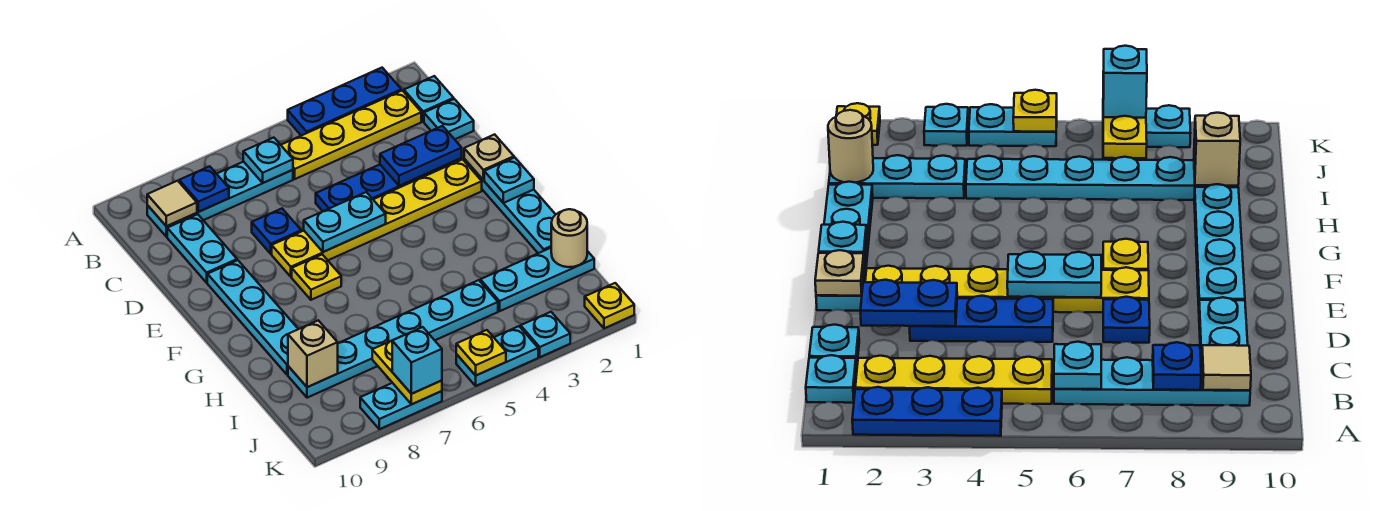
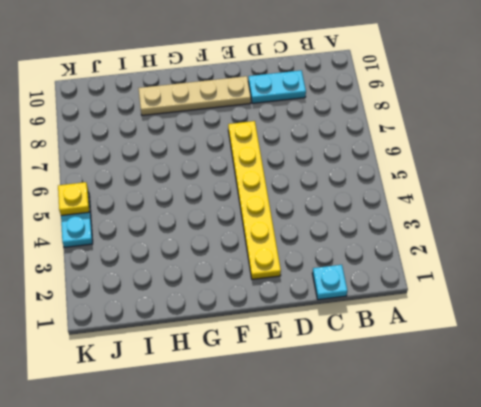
tan 1x4 plate [139,76,251,115] -> cyan 1x4 plate [207,260,298,375]
none -> blue 1x3 plate [288,68,401,136]
none -> cyan 1x1 plate [404,76,454,122]
none -> yellow 1x4 plate [281,91,421,179]
none -> cyan 1x4 plate [147,162,293,237]

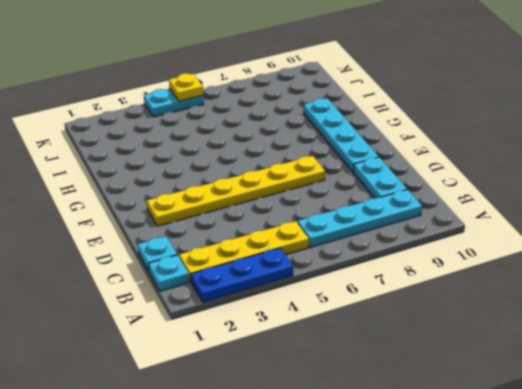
none -> blue 1x3 plate [316,165,430,211]
none -> blue 1x1 plate [252,209,301,254]
none -> cyan 1x4 plate [464,159,556,253]
none -> yellow 1x1 plate [292,255,341,300]

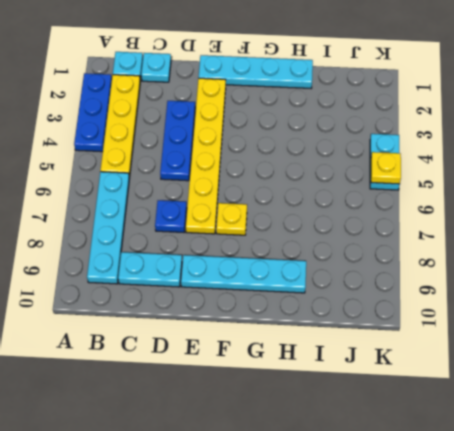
none -> cyan 1x3 plate [480,248,594,311]
none -> cyan 1x6 plate [288,280,498,398]
none -> yellow 1x1 plate [585,283,634,328]
none -> cyan 1x1 plate [521,312,570,357]

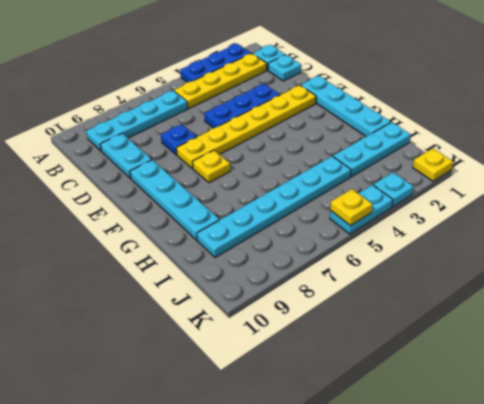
none -> cyan 1x2 plate [360,383,442,429]
none -> cyan 1x1 plate [243,138,293,183]
none -> blue 1x1 plate [179,166,229,212]
none -> tan 1x1 tile [147,181,197,226]

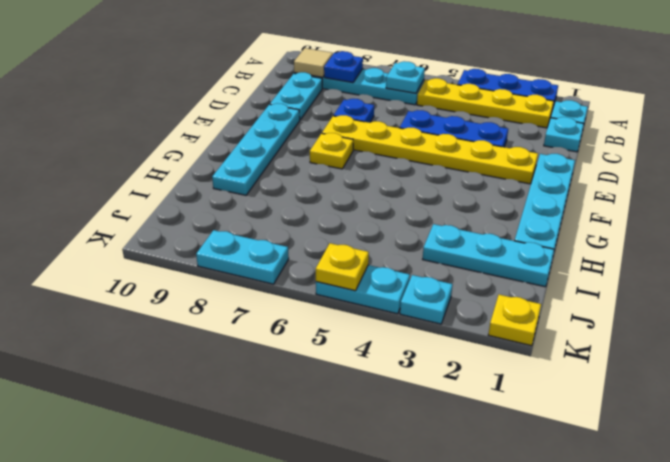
none -> cyan 1x6 plate [288,280,498,398]
none -> blue 1x2 plate [380,126,462,186]
none -> tan 1x1 plate [464,134,514,180]
none -> cyan 1x2 plate [304,192,386,252]

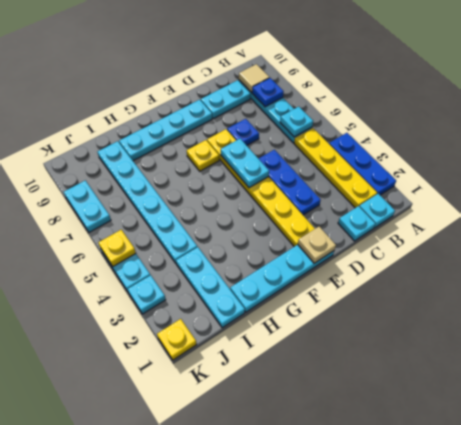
none -> blue 1x2 plate [380,126,462,186]
none -> cyan 1x1 plate [484,157,534,203]
none -> tan 1x1 round brick [551,209,587,267]
none -> tan 1x1 brick [288,320,338,387]

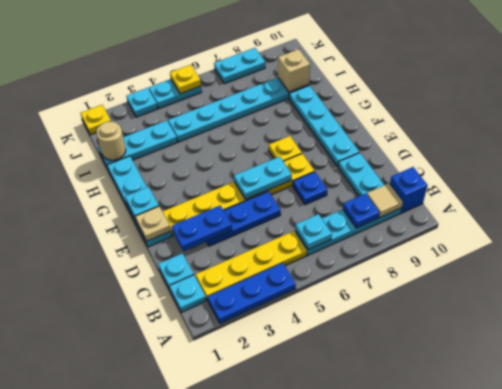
blue 1x1 brick [390,167,428,213] -> none
none -> yellow 1x2 plate [372,340,442,404]
none -> cyan 1x1 brick [392,327,442,394]

